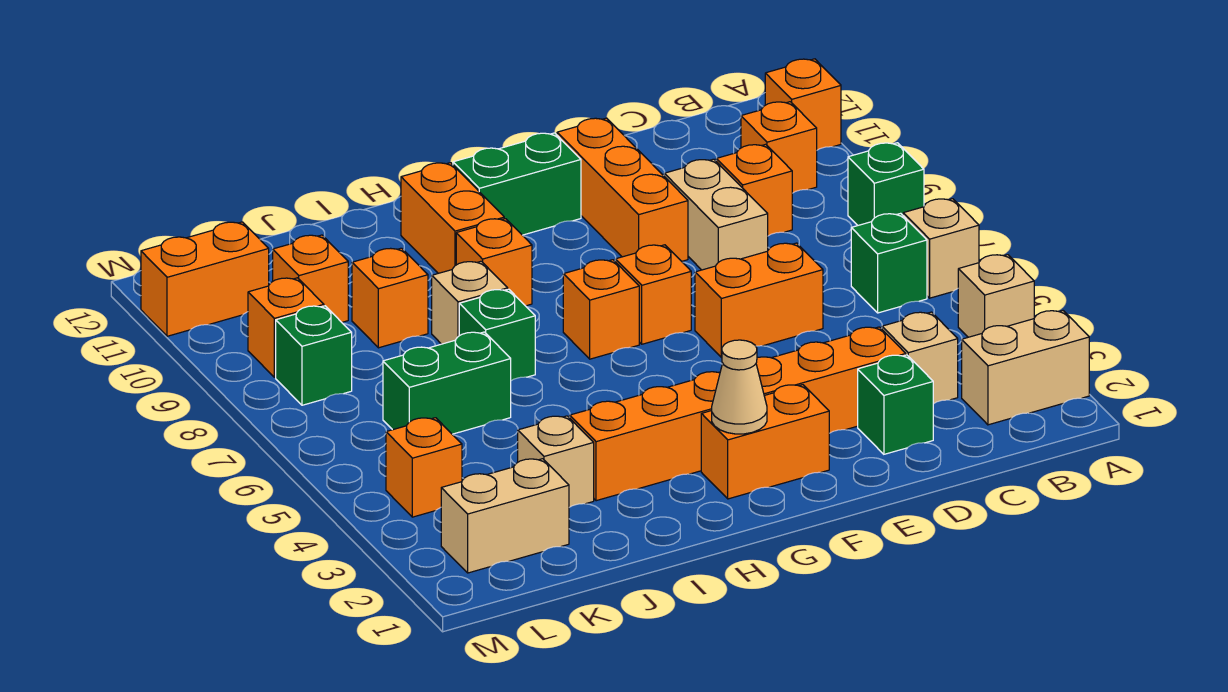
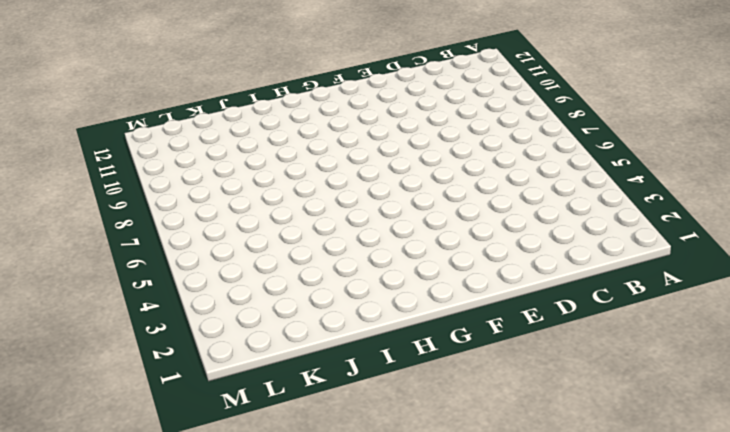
none -> tan 1x2 brick [962,311,1089,425]
none -> tan 1x1 brick [958,255,1034,337]
none -> tan 1x1 brick [903,199,979,298]
none -> green 1x1 brick [848,143,924,225]

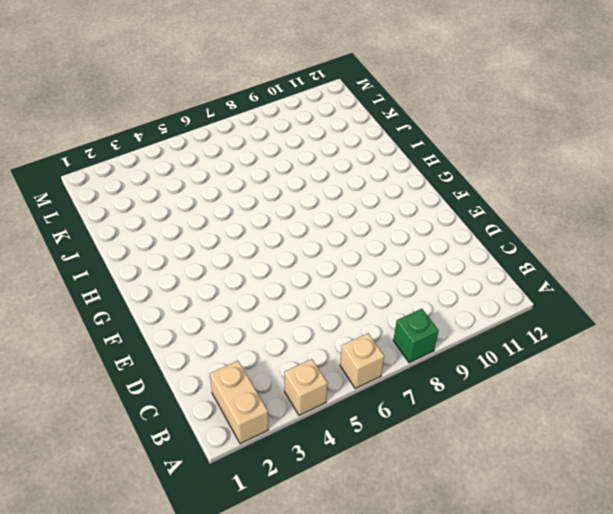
none -> orange 1x1 brick [765,59,841,150]
none -> green 1x1 brick [851,213,927,313]
none -> orange 1x1 brick [741,102,817,193]
none -> tan 1x1 brick [882,312,958,404]

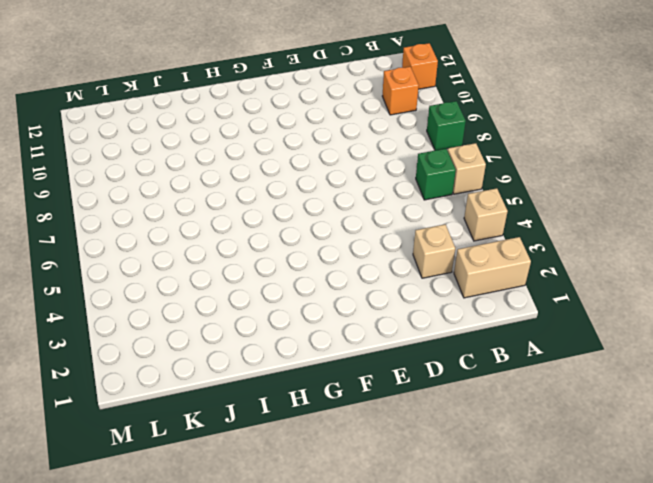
none -> orange 1x1 brick [716,144,792,236]
none -> green 1x1 brick [858,355,933,454]
none -> orange 1x6 brick [570,327,906,501]
none -> orange 1x2 brick [695,243,823,357]

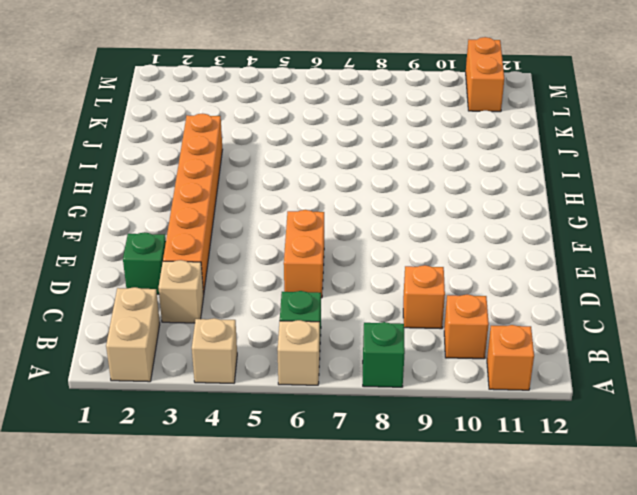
none -> tan 1x2 brick [664,159,768,270]
none -> orange 1x3 brick [557,118,688,261]
none -> orange 1x2 brick [701,385,829,499]
none -> orange 1x1 brick [616,245,691,344]

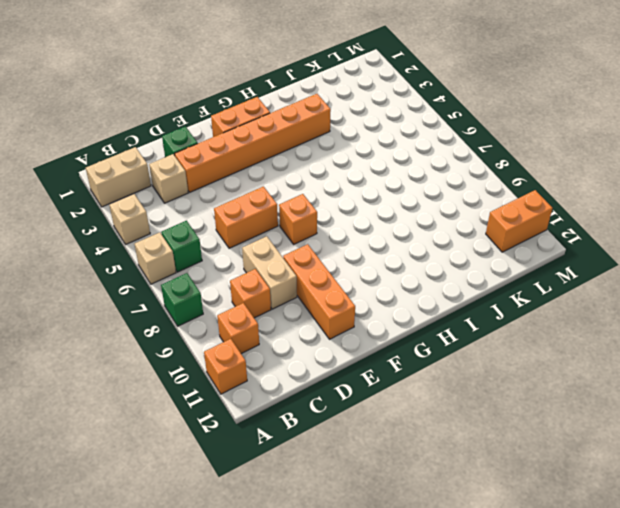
none -> green 1x2 brick [453,133,581,235]
none -> orange 1x1 brick [563,260,639,359]
none -> orange 1x1 brick [456,219,532,306]
none -> orange 1x2 brick [401,163,504,273]

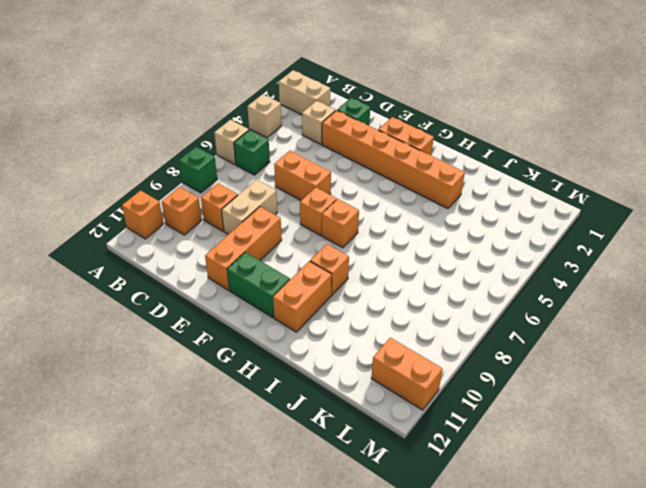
none -> green 1x1 brick [459,289,535,381]
none -> tan 1x1 brick [432,261,508,344]
none -> tan 1x1 brick [518,416,594,507]
none -> green 1x2 brick [383,332,511,434]

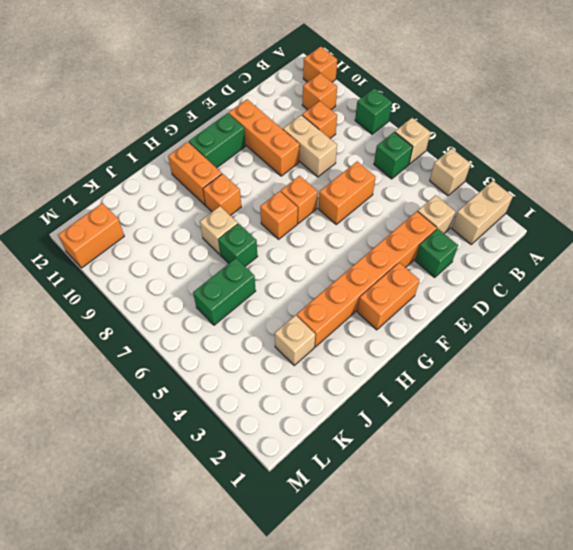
none -> orange 1x1 brick [352,248,428,348]
none -> tan 1x2 brick [441,459,569,573]
none -> orange 1x1 brick [273,235,348,322]
none -> orange 1x1 brick [386,418,462,517]

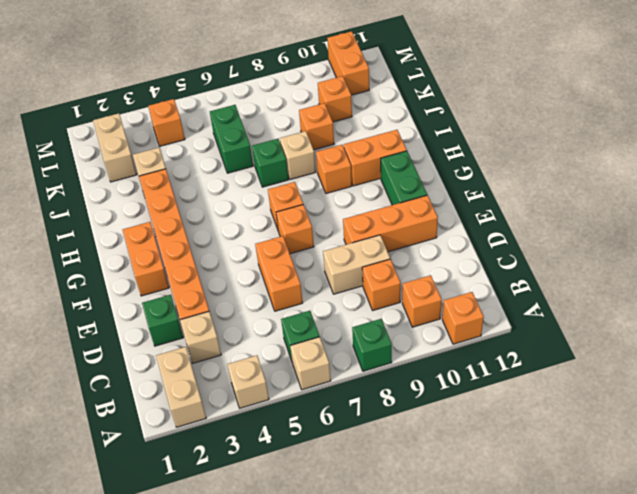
none -> green 1x1 brick [276,306,352,405]
none -> orange 1x1 brick [248,278,324,377]
none -> tan 1x1 cone [712,340,767,434]

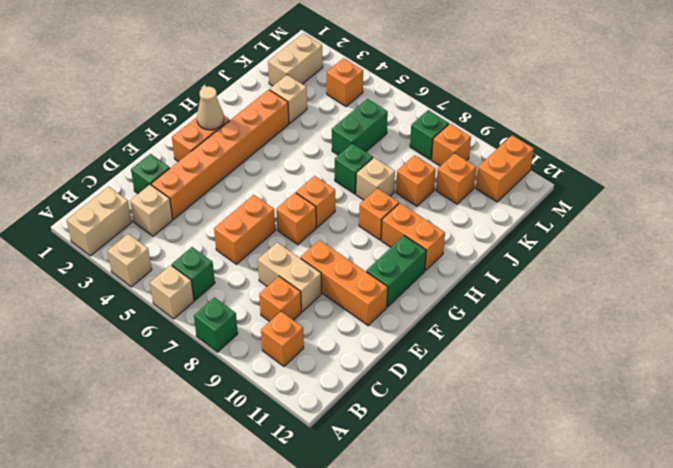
none -> orange 1x1 brick [765,59,841,150]

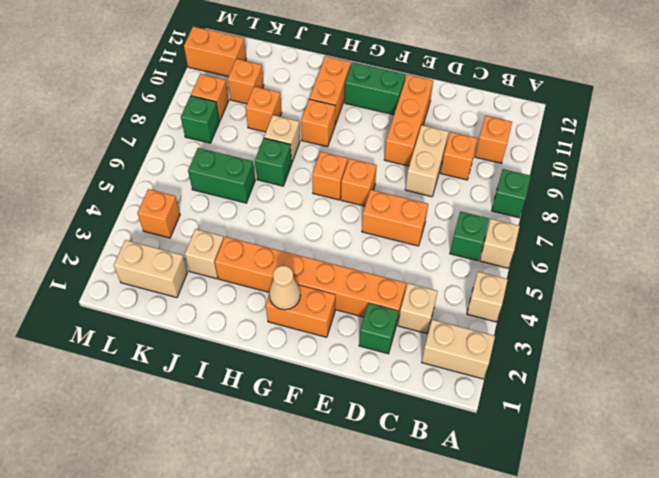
none -> orange 1x1 brick [765,59,841,150]

